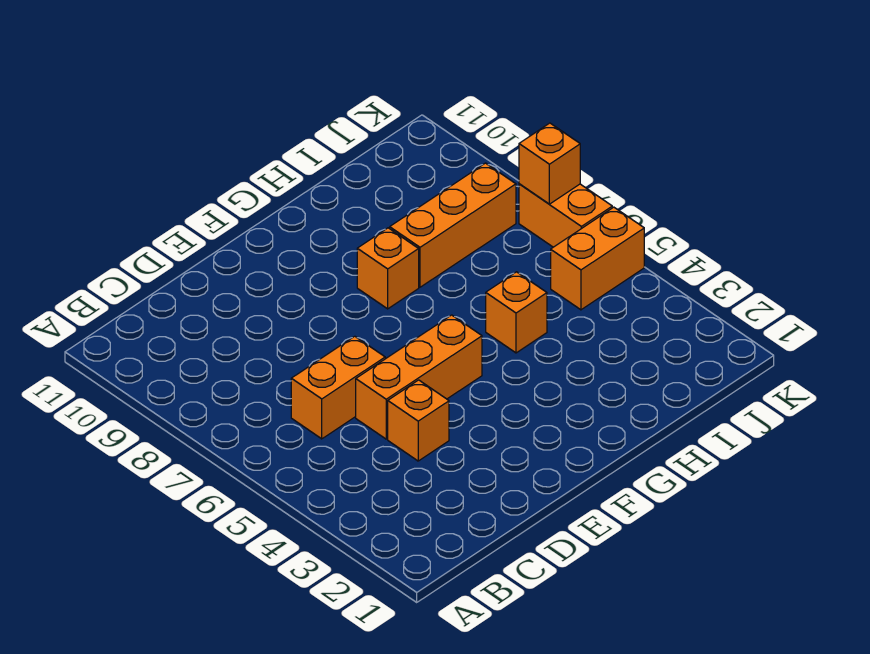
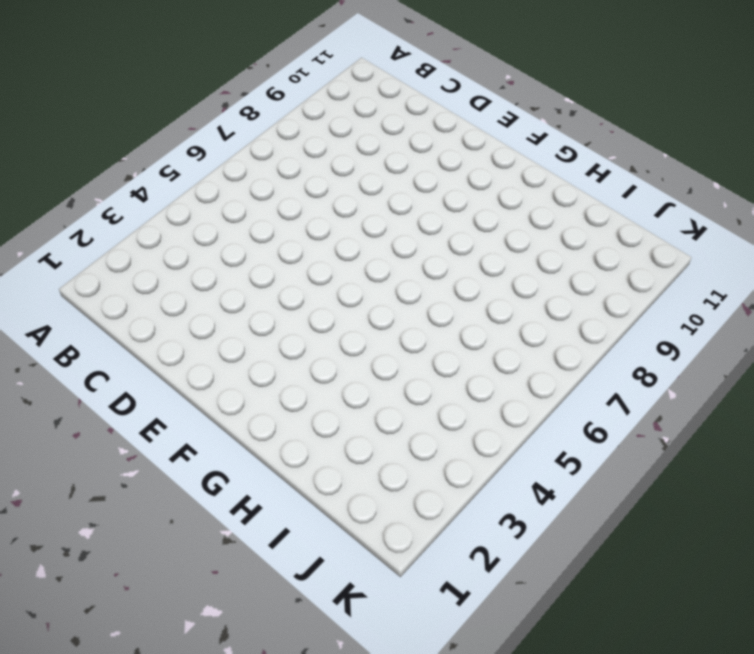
none -> orange 1x2 brick [291,336,385,439]
none -> orange 1x1 brick [388,380,449,461]

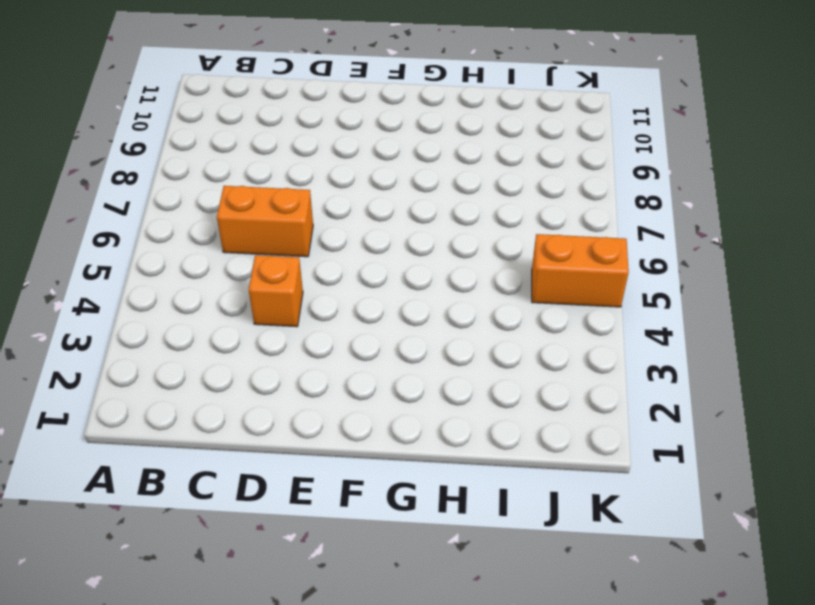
none -> orange 1x3 brick [356,315,482,439]
none -> orange 1x1 brick [357,228,419,309]

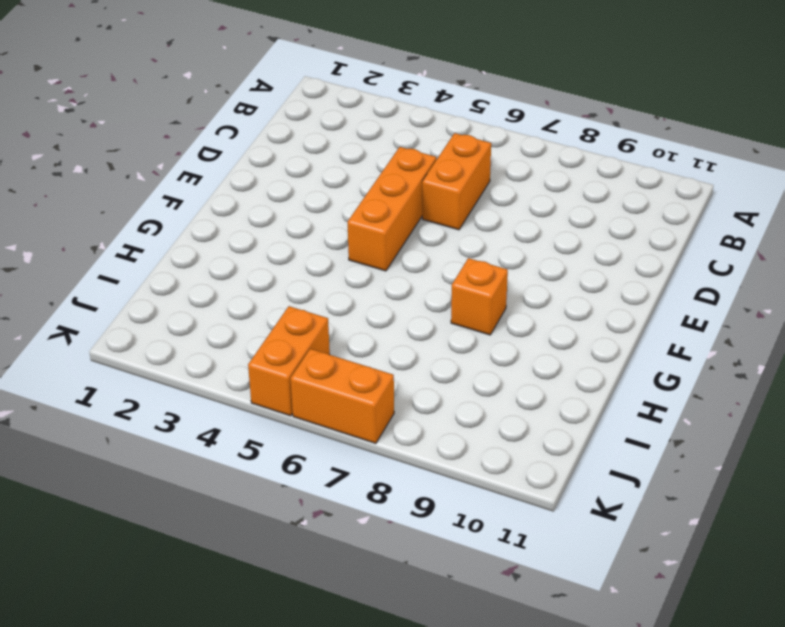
none -> orange 1x1 brick [388,380,449,461]
none -> orange 1x1 brick [486,272,547,353]

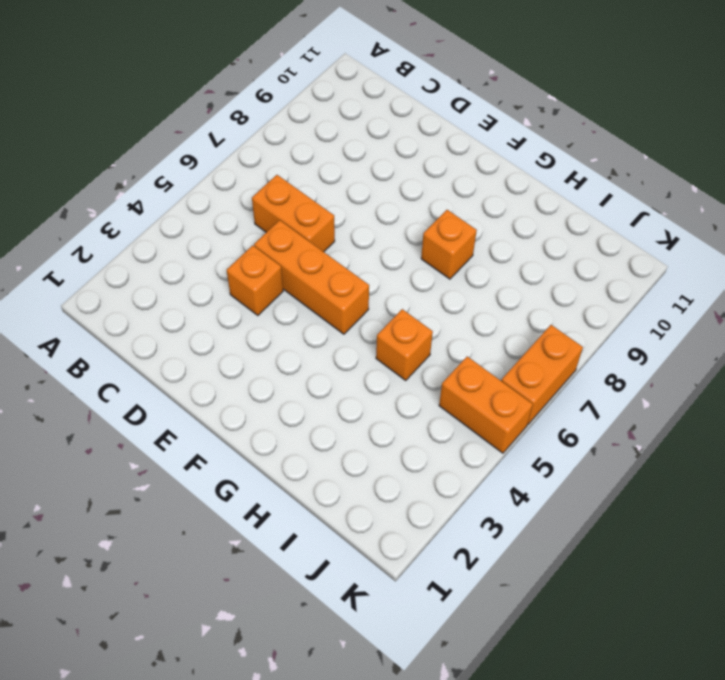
none -> orange 1x3 brick [390,163,516,287]
none -> orange 1x1 brick [519,123,580,204]

